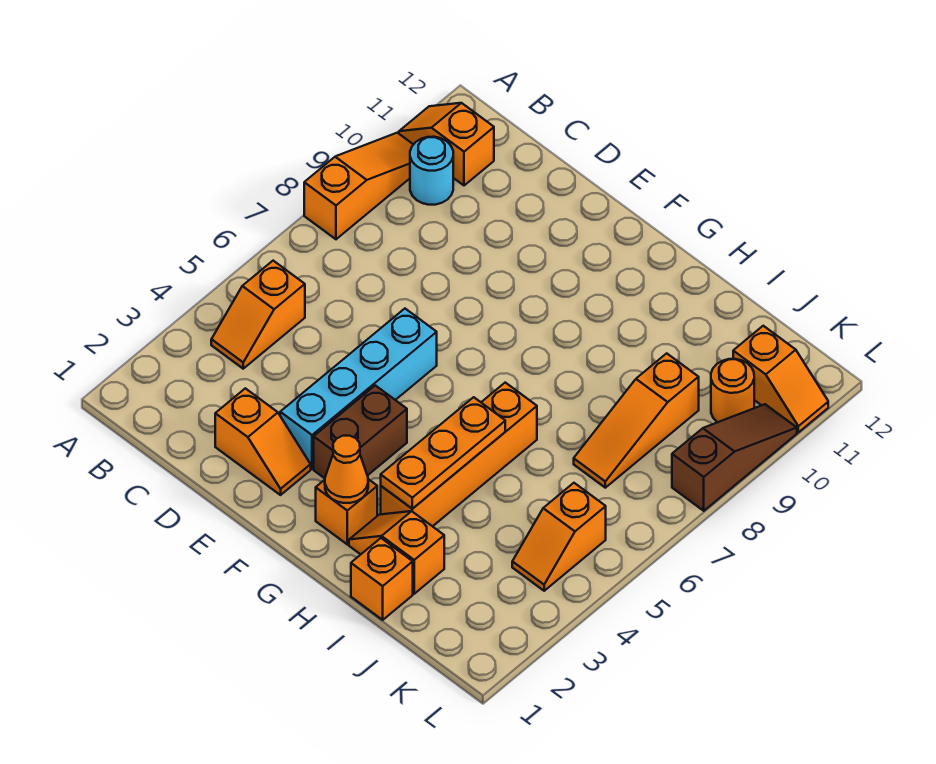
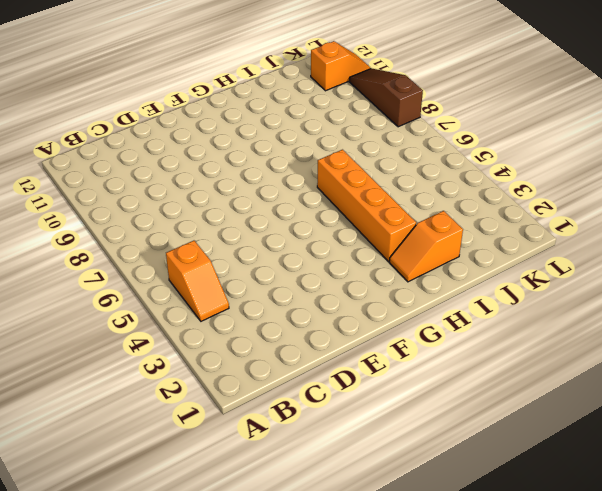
none -> orange 1x3 slope [304,133,413,239]
none -> orange 1x2 slope [399,103,494,185]
none -> cyan 1x1 round brick [410,137,453,205]

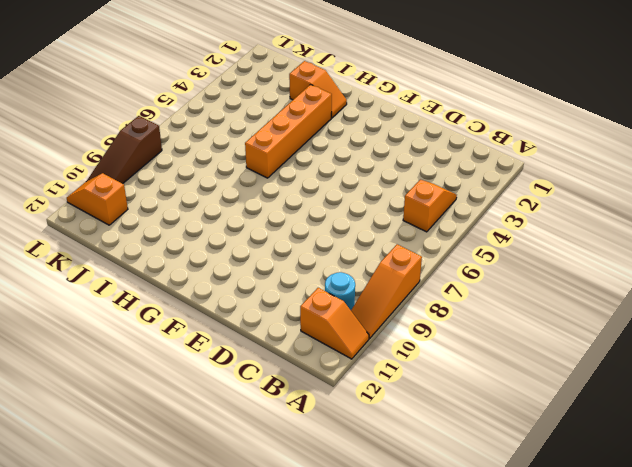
none -> orange 1x2 slope [215,388,311,495]
none -> cyan 1x4 brick [280,309,437,469]
none -> brown 1x2 brick [314,385,407,478]

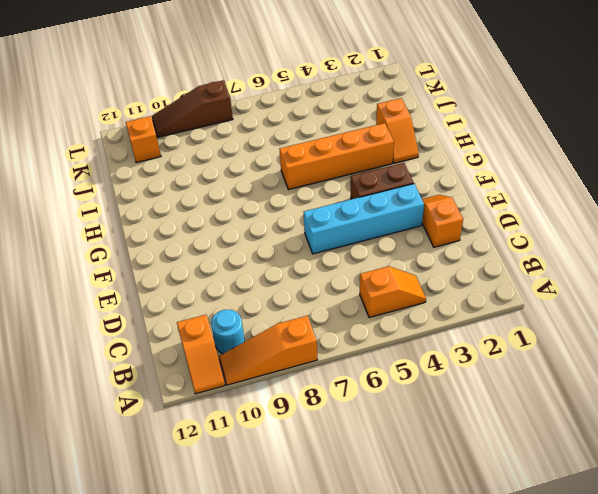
none -> orange 1x1 brick [316,479,377,544]
none -> orange 1x1 brick [351,538,413,620]
none -> orange 1x3 slope [574,353,699,488]

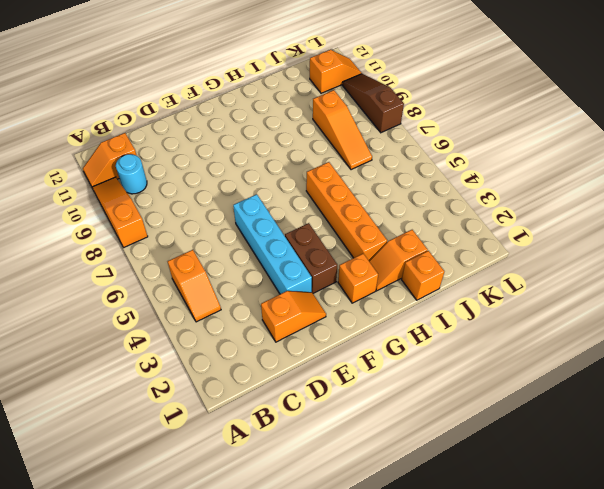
none -> orange 1x2 slope [512,483,606,591]
none -> orange 1x1 round brick [711,359,754,422]
none -> orange 1x1 cone [325,436,368,503]

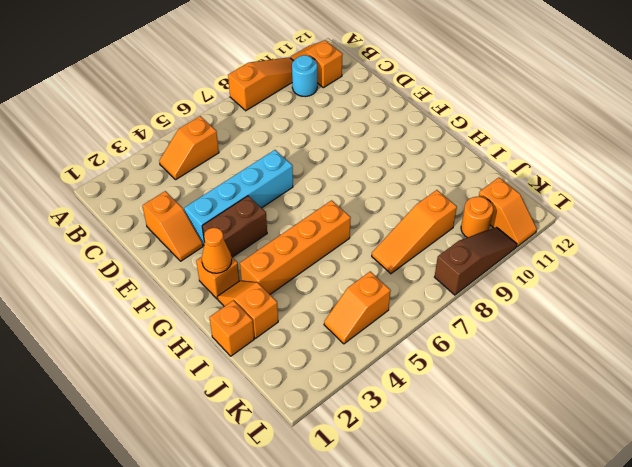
none -> orange 1x3 plate [381,397,505,509]

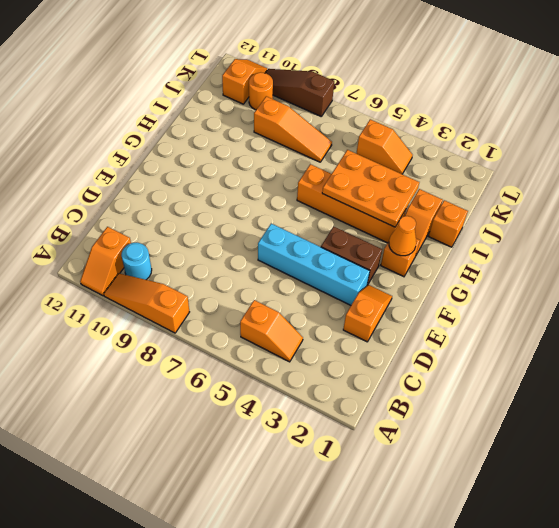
orange 2x3 plate [322,150,419,227] -> orange 1x3 plate [381,397,505,509]

